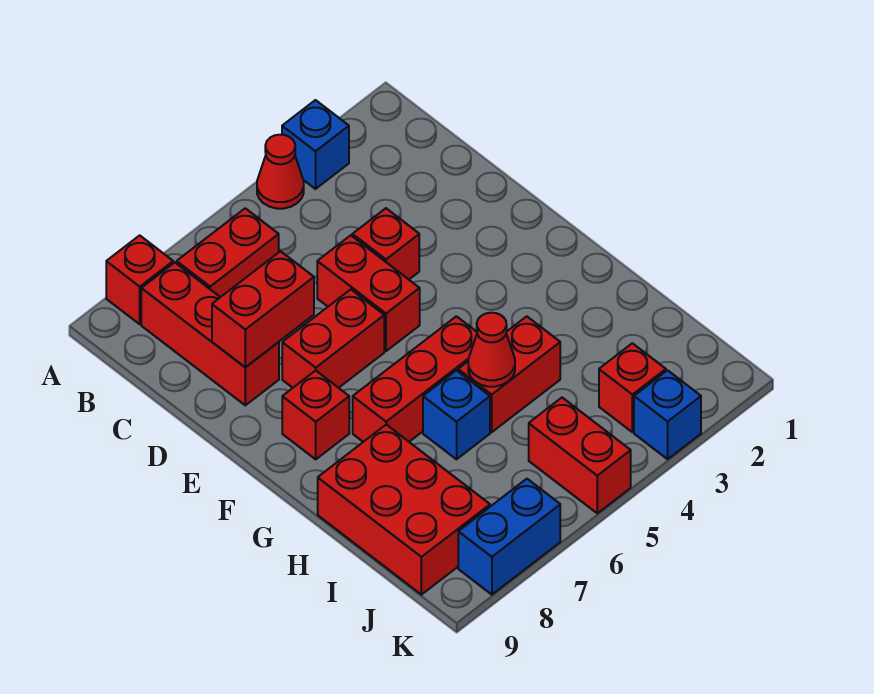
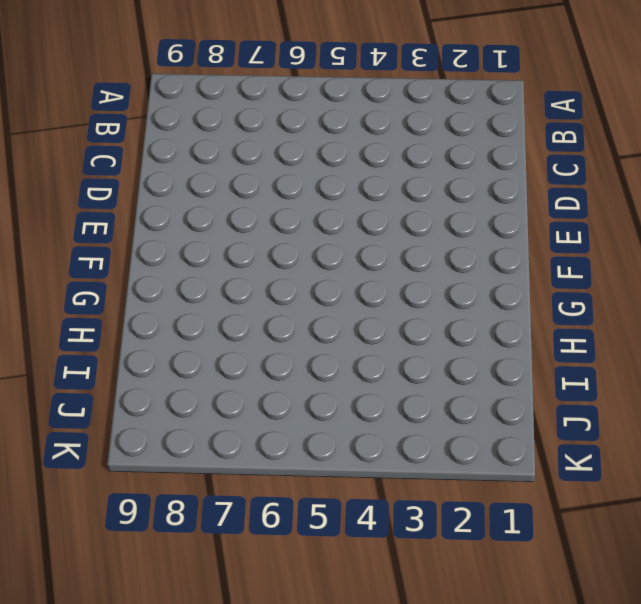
none -> blue 1x1 brick [282,100,349,189]
none -> red 1x1 cone [257,135,304,209]
none -> red 1x1 brick [106,235,173,324]

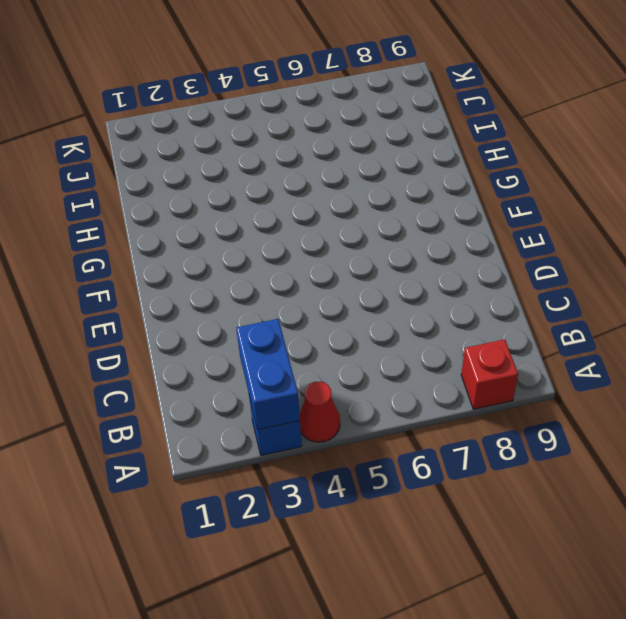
blue 1x2 brick [236,319,300,430] -> blue 1x2 brick turned to [458,479,560,595]
none -> red 1x2 brick [177,208,279,297]
none -> red 1x3 brick [141,263,279,405]
none -> red 1x1 brick [352,208,419,279]

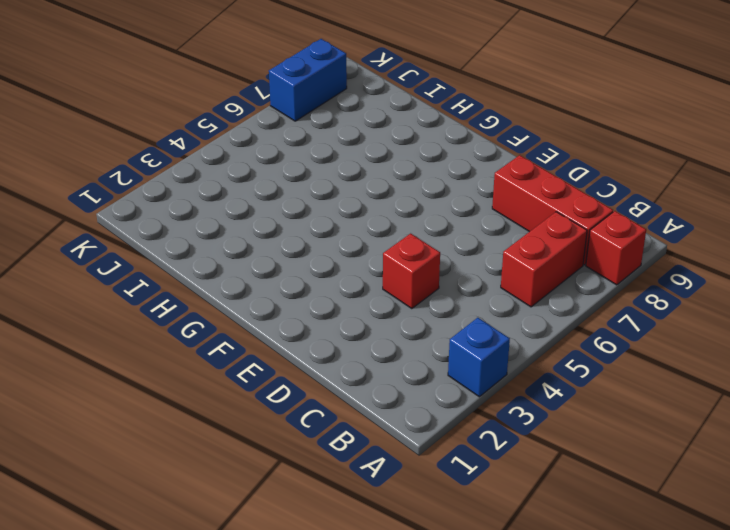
none -> red 1x1 cone [257,135,304,209]
none -> red 1x2 brick [317,235,420,351]
none -> red 1x2 brick [282,289,384,388]

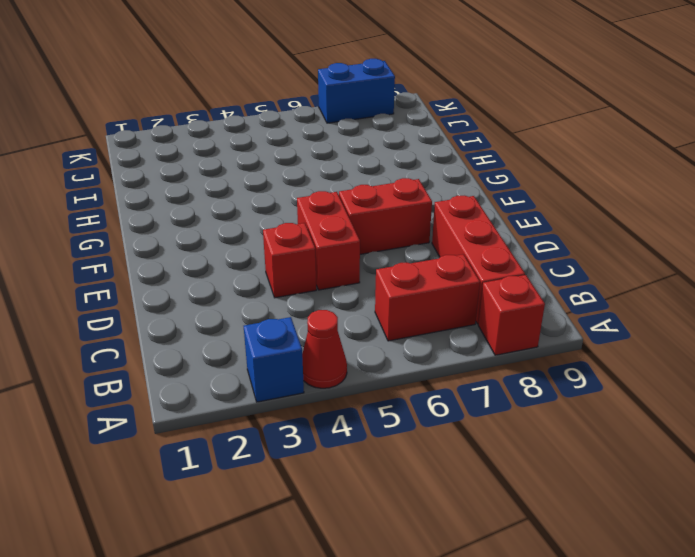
none -> red 1x1 brick [282,371,349,459]
none -> red 1x3 brick [353,316,477,442]
none -> red 1x2 brick [458,316,560,432]

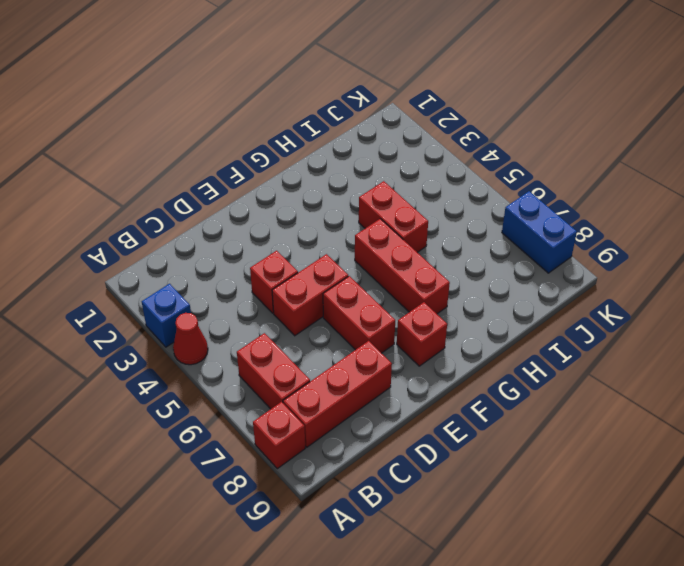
none -> blue 1x1 brick [423,371,490,459]
none -> red 2x3 brick [318,425,490,595]
none -> red 1x1 brick [599,343,666,432]

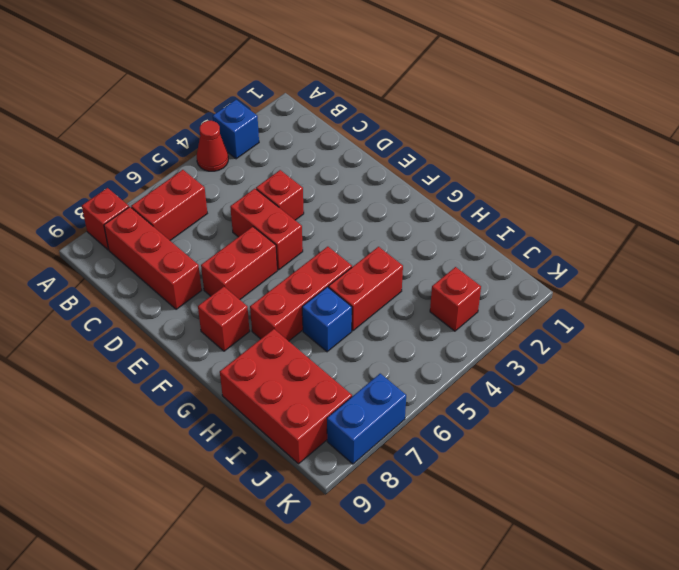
none -> red 1x2 brick [529,398,631,513]
none -> blue 1x1 brick [634,370,701,459]
none -> red 1x2 brick [212,251,314,367]

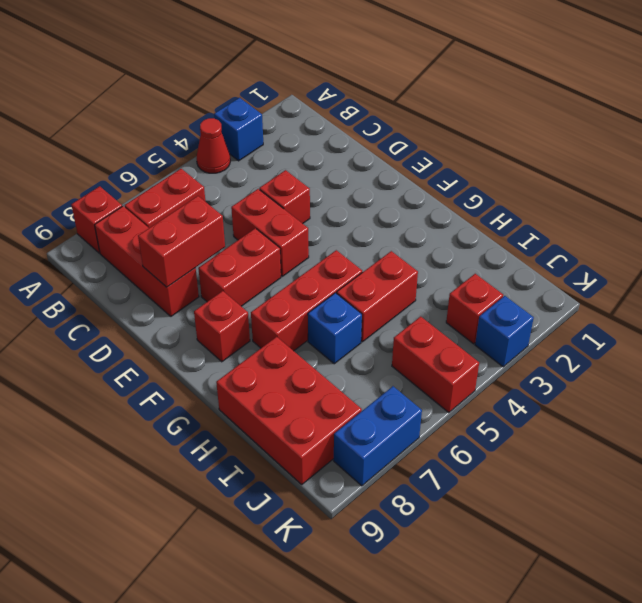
none -> red 1x1 cone [468,313,515,387]

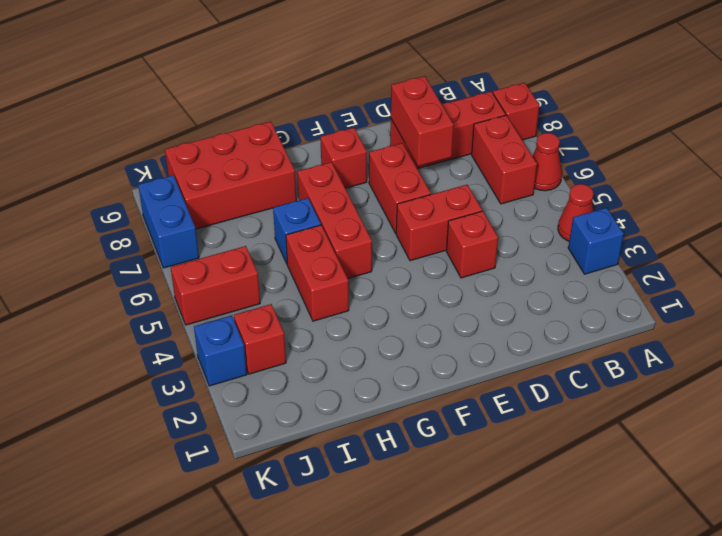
red 1x1 cone [533,133,562,191] -> red 1x1 cone moved to [468,313,515,387]

